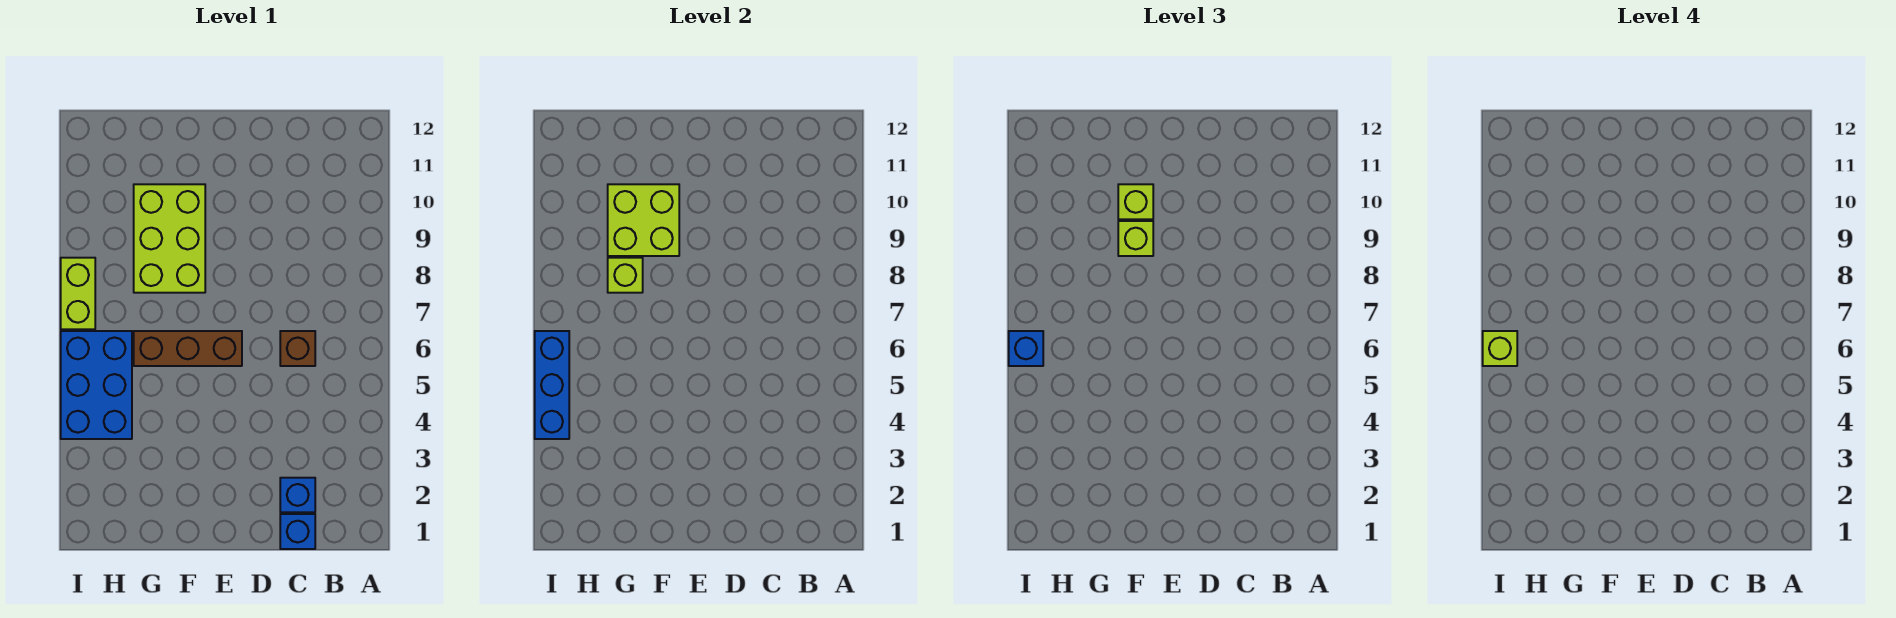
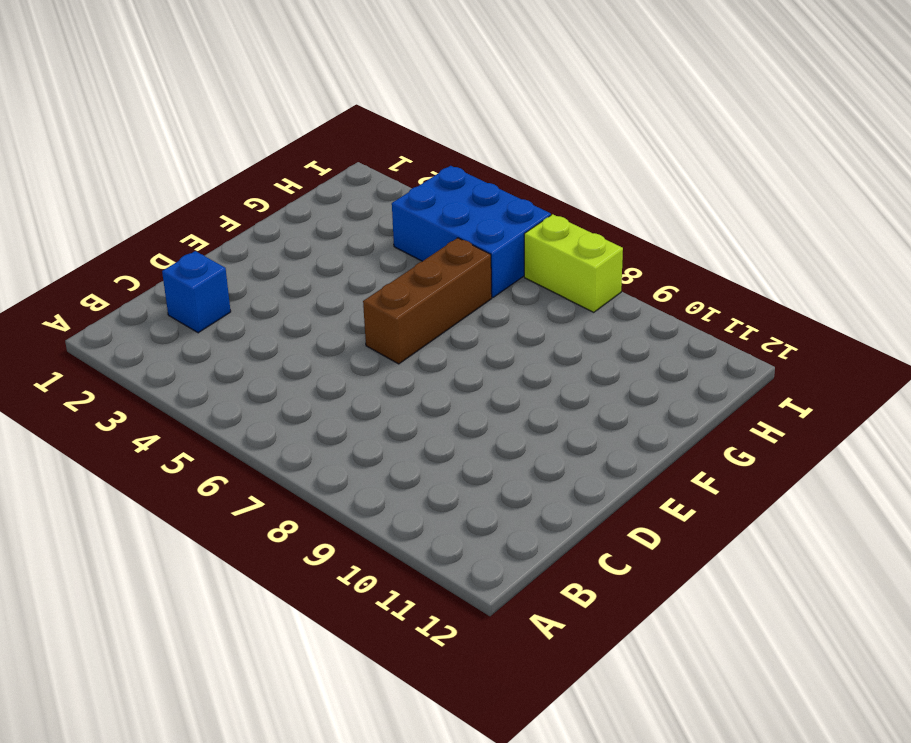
none -> blue 1x1 brick [280,514,315,549]
none -> brown 1x1 brick [280,331,315,366]
none -> lime 2x3 brick [134,184,205,293]

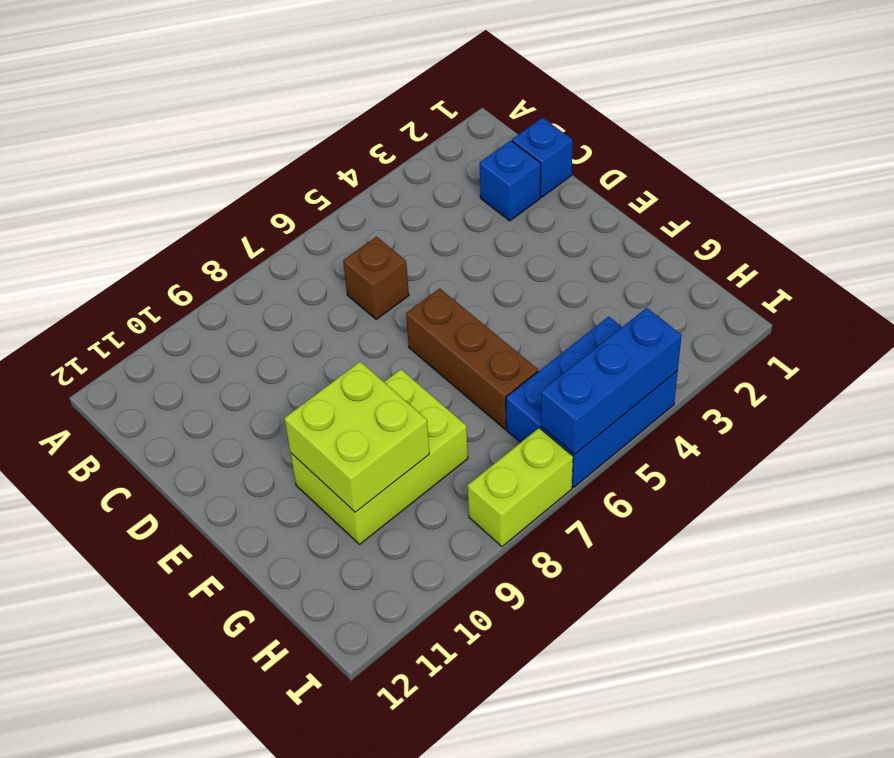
none -> lime 1x1 brick [608,258,643,293]
none -> lime 1x1 brick [1118,221,1153,256]
none -> lime 1x1 brick [1118,184,1153,219]

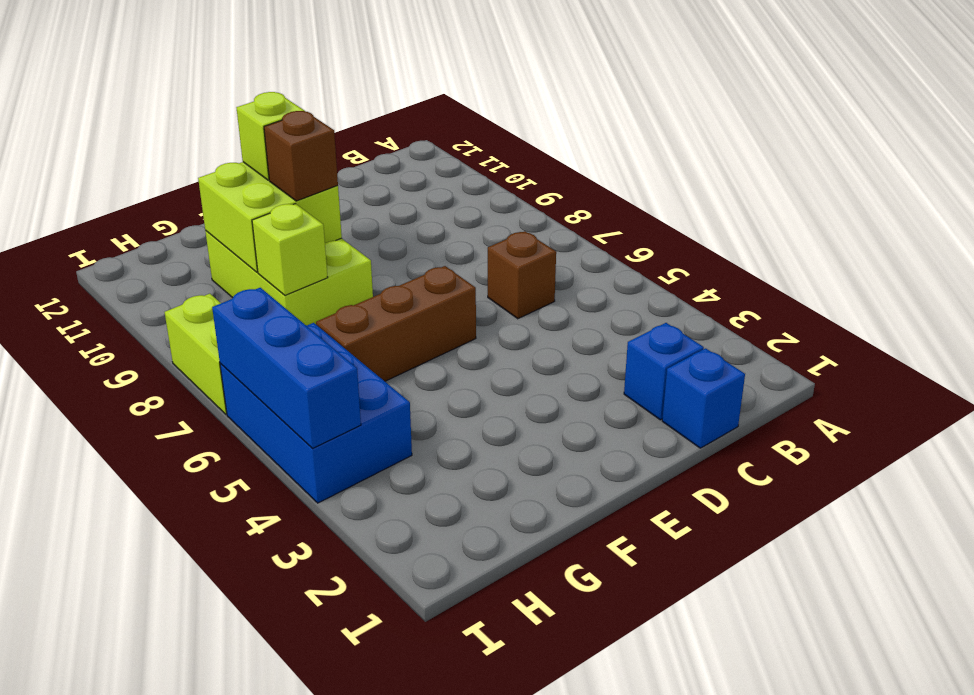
brown 1x1 brick [264,111,338,201] -> lime 1x1 brick [1118,221,1153,256]
none -> blue 1x1 brick [1009,331,1043,366]
none -> lime 1x1 brick [1483,331,1517,366]

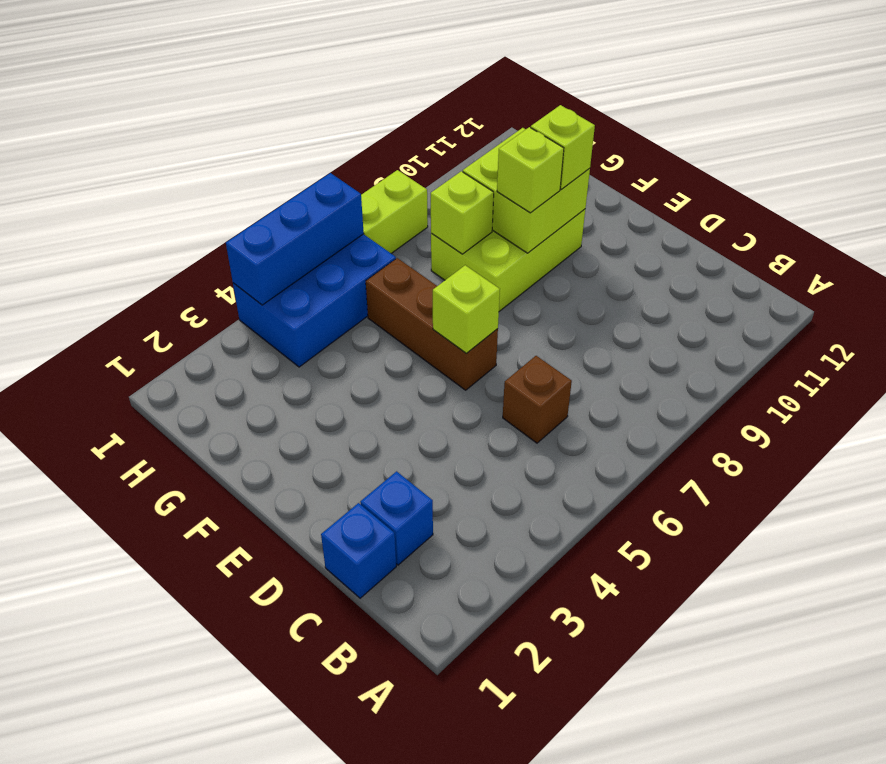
lime 1x1 brick [433,265,500,354] -> lime 1x1 brick moved to [1483,331,1517,366]
none -> blue 1x1 brick [1009,331,1043,366]

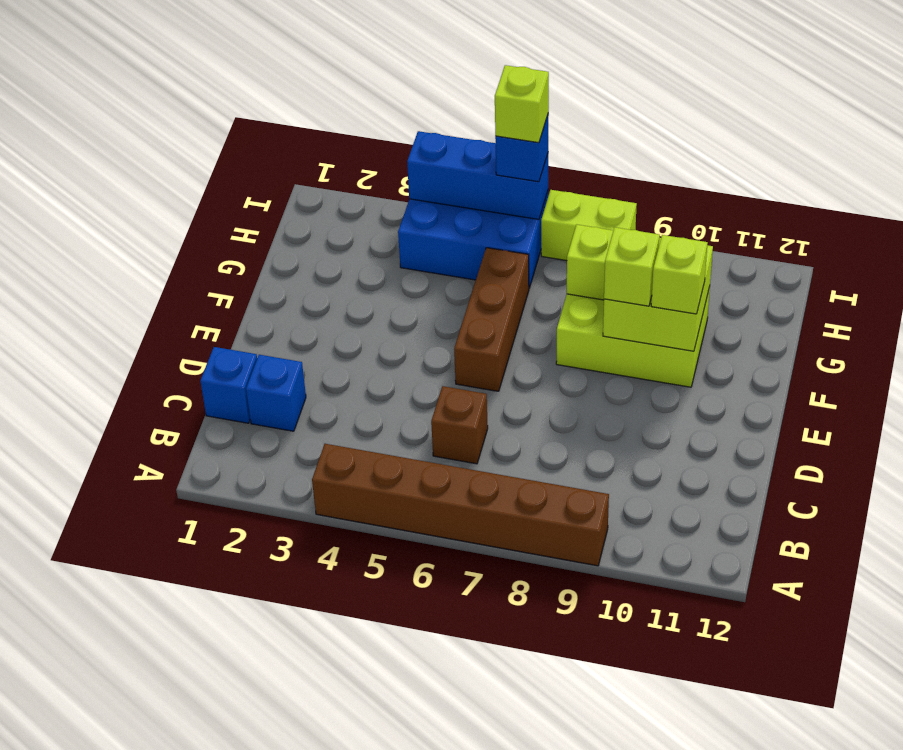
brown 1x6 brick [312,444,609,566] -> none

